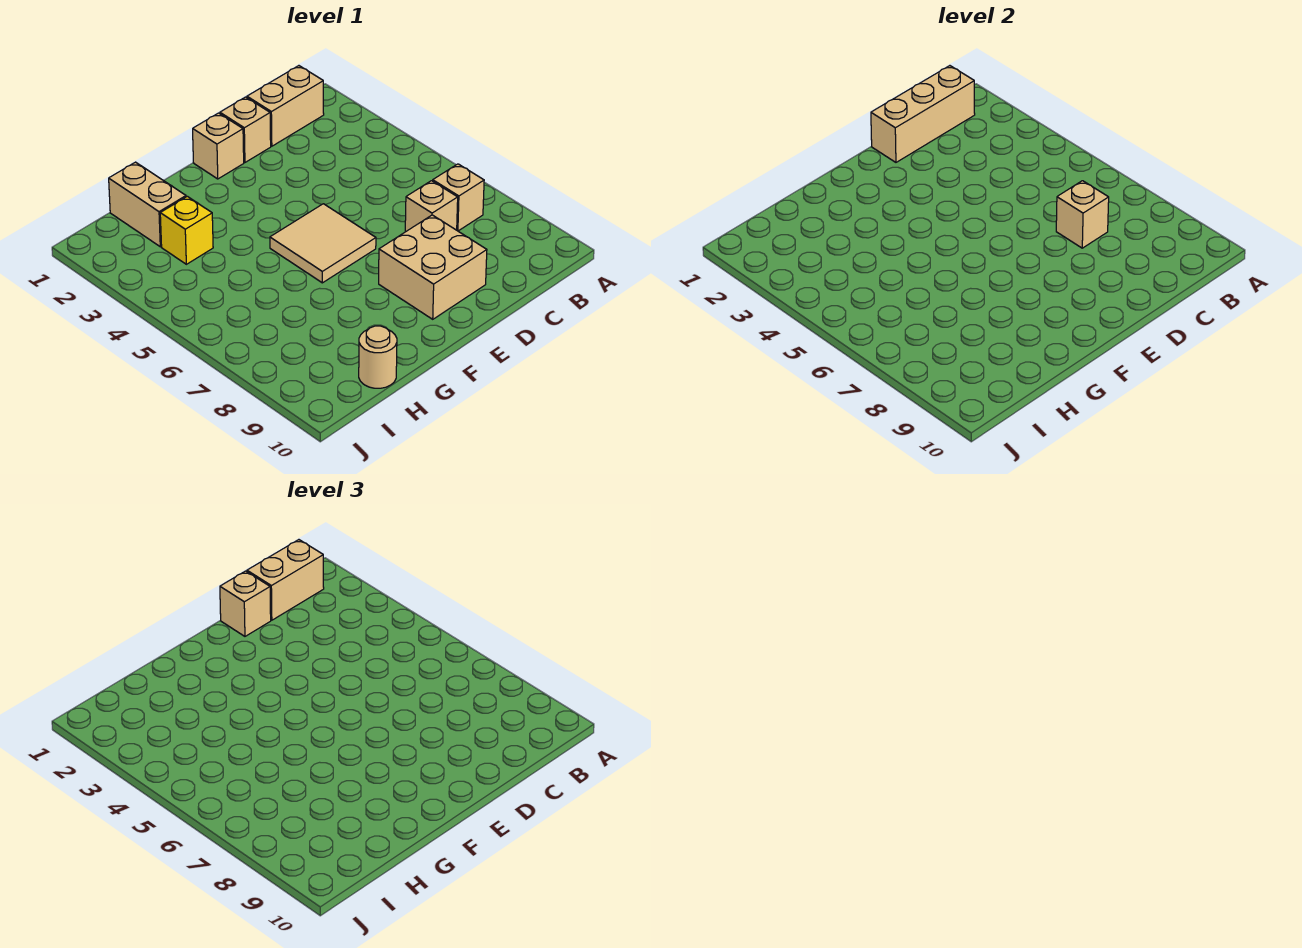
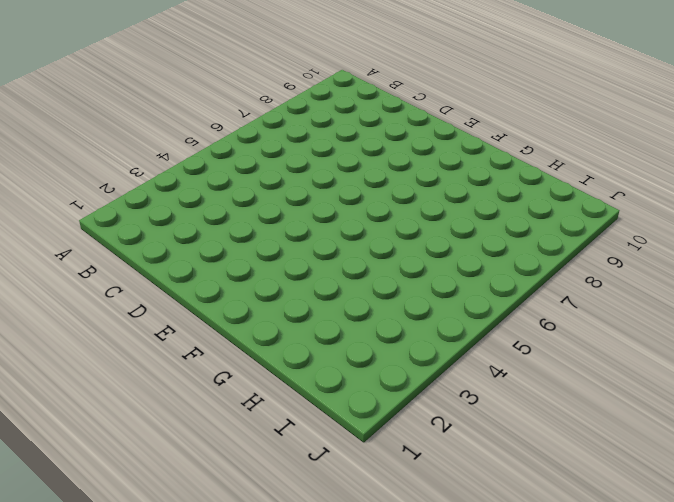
none -> tan 1x2 brick [247,66,324,146]
none -> tan 1x1 brick [433,164,484,231]
none -> tan 1x1 brick [405,181,458,232]

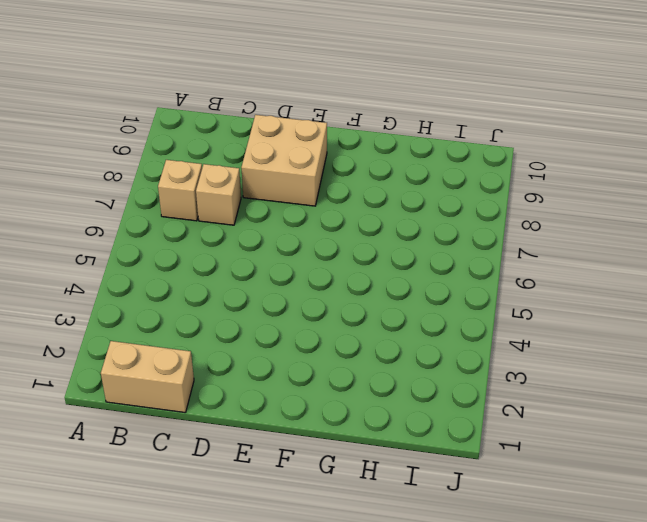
none -> tan 1x1 brick [220,97,271,162]
none -> tan 1x1 brick [193,113,244,179]
none -> tan 2x2 tile [270,204,376,283]

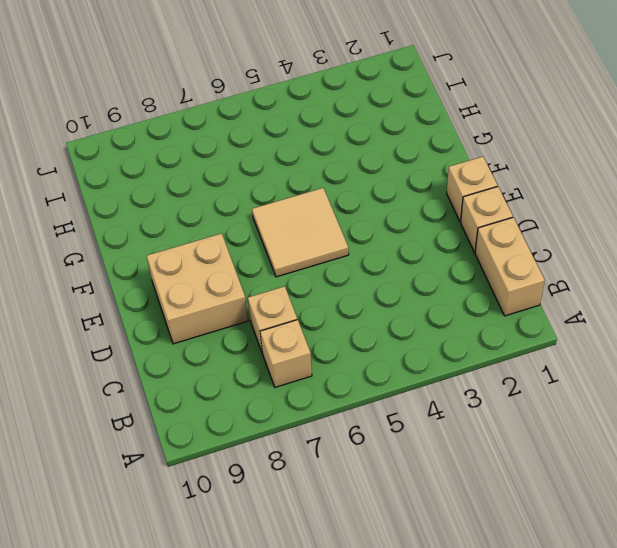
none -> tan 1x2 brick [109,162,186,247]
none -> yellow 1x1 brick [160,196,213,264]
none -> tan 1x1 round brick [359,326,397,388]

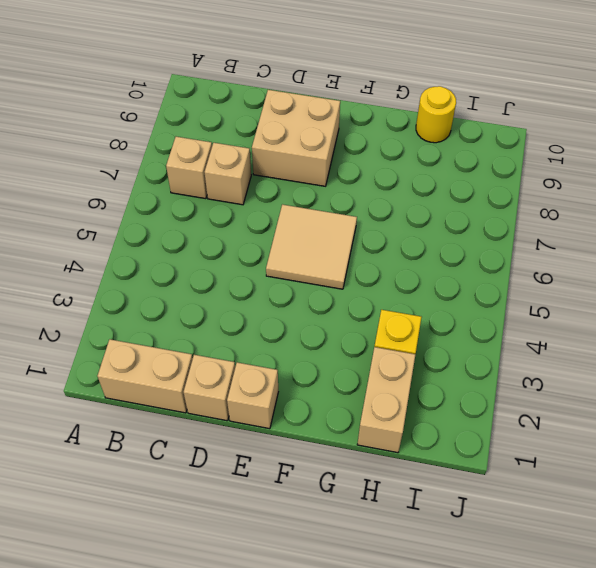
yellow 1x1 round brick [416,86,456,143] -> tan 1x1 round brick [359,326,397,388]
none -> tan 1x3 brick [871,66,975,162]
none -> tan 1x1 brick [1056,181,1109,248]
none -> tan 1x2 brick [247,540,324,620]

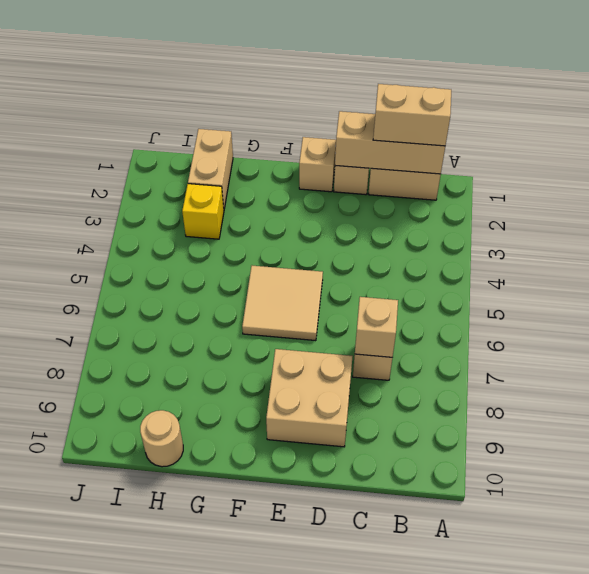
none -> tan 1x1 brick [433,164,484,231]
none -> tan 1x1 brick [220,571,271,636]

